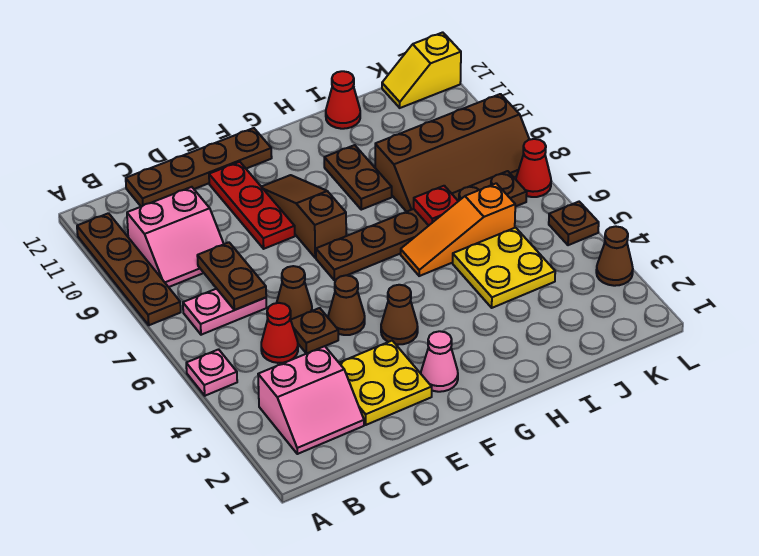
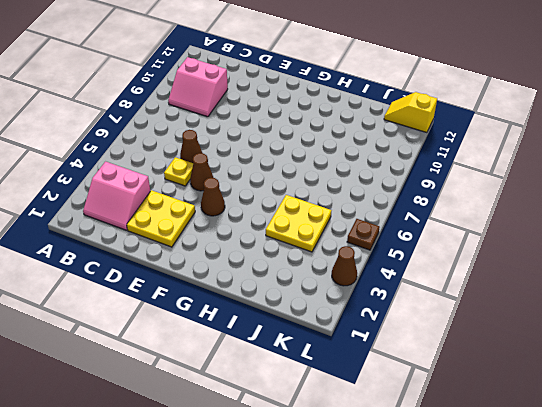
yellow 1x1 plate [164,157,193,186] -> brown 1x1 plate [291,308,338,354]
none -> pink 1x1 plate [186,349,237,396]
none -> brown 1x4 plate [77,213,181,325]
none -> pink 1x2 plate [183,289,267,335]

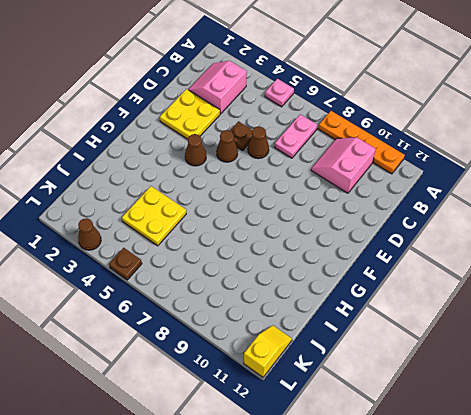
orange 1x4 plate [318,111,405,174] -> brown 1x4 plate [77,213,181,325]
none -> red 1x1 cone [261,303,298,363]
none -> brown 1x4 plate [126,128,272,207]
none -> red 1x3 plate [209,162,295,249]

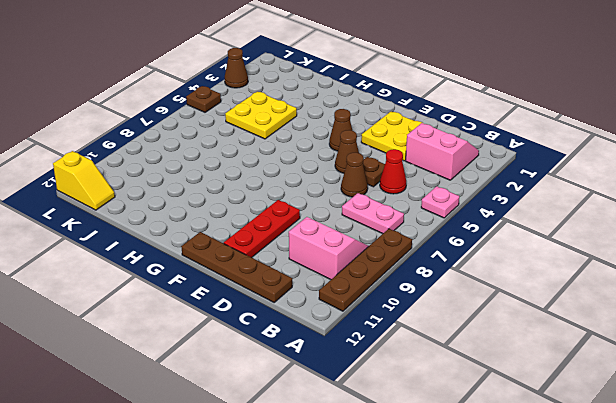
none -> pink 1x1 cone [421,331,458,392]
none -> brown 1x6 plate [316,171,527,280]
none -> brown 1x3 slope [262,175,346,258]

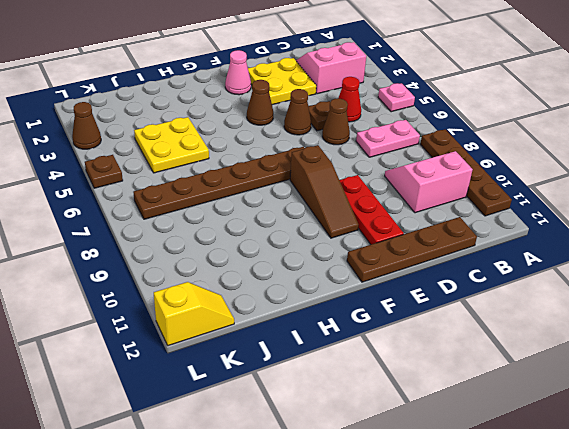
none -> orange 1x3 slope [401,183,515,276]
none -> brown 1x2 plate [324,145,392,210]
none -> brown 2x4 slope [375,94,529,212]

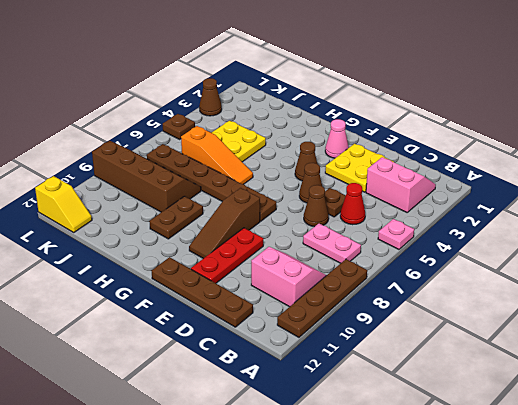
none -> red 1x1 cone [326,71,360,129]
none -> red 1x1 cone [516,139,551,197]
none -> brown 1x2 plate [197,242,266,310]

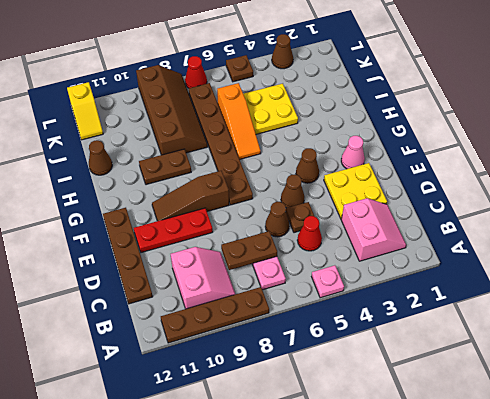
brown 1x1 cone [89,140,112,175] -> red 1x1 cone [326,71,360,129]
none -> red 1x1 plate [414,186,458,226]

